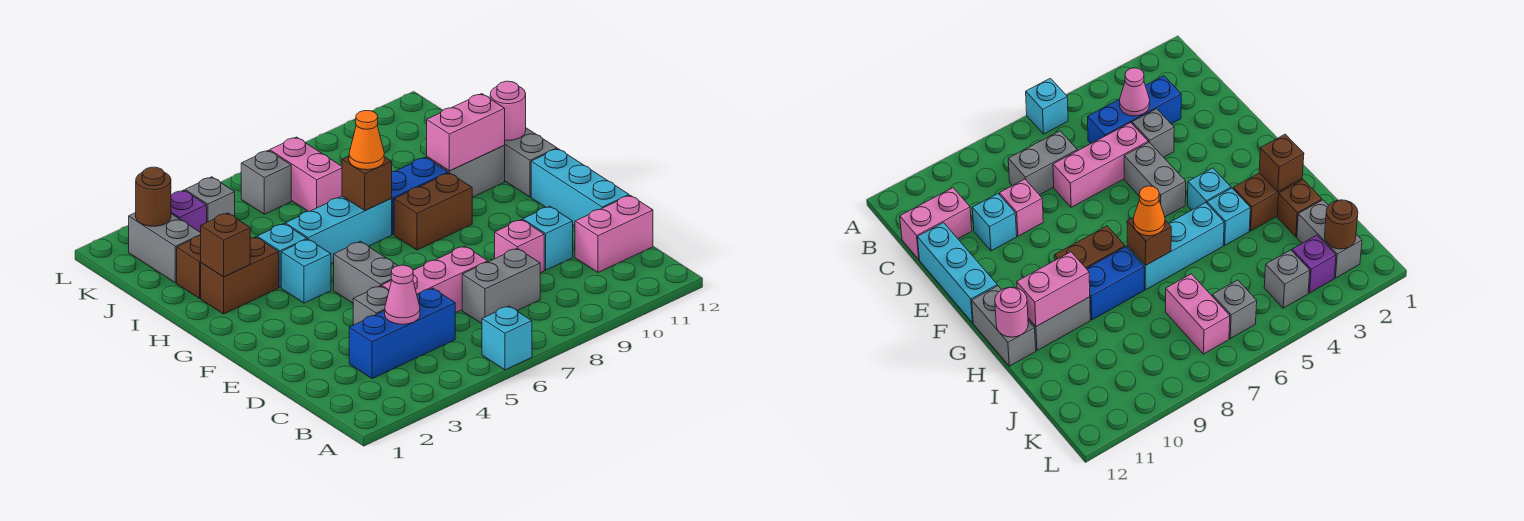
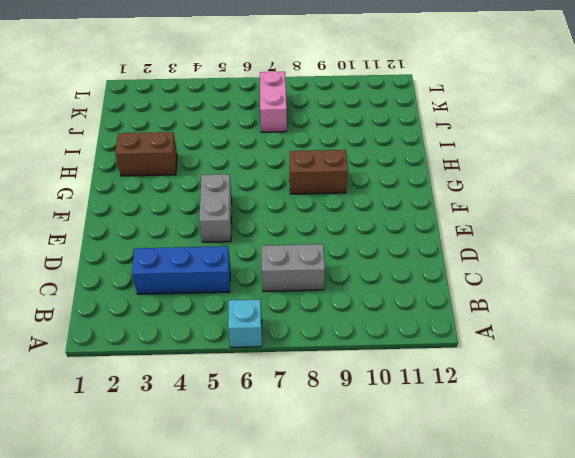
none -> pink 1x2 brick [575,195,653,272]
none -> grey 1x1 brick [353,286,389,325]
none -> pink 1x3 brick [382,246,488,313]
none -> pink 1x1 brick [495,220,544,273]

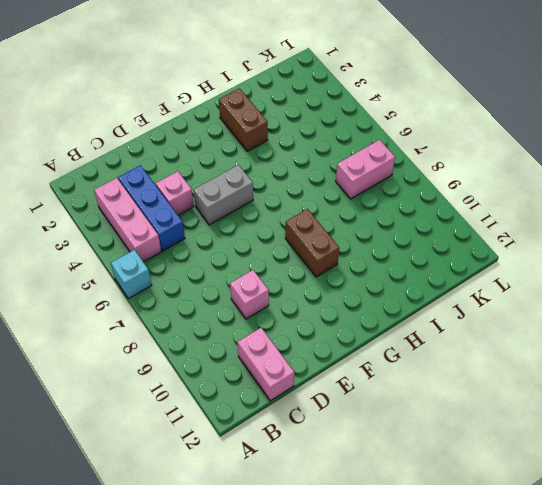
pink 1x3 brick [94,178,161,262] -> pink 1x3 brick moved to [382,246,488,313]
pink 1x1 brick [156,171,194,215] -> grey 1x1 brick [353,286,389,325]
none -> grey 1x2 brick [462,248,540,323]
none -> cyan 1x1 brick [523,206,573,270]
none -> cyan 1x3 brick [531,149,629,226]
none -> cyan 1x1 brick [281,239,331,303]

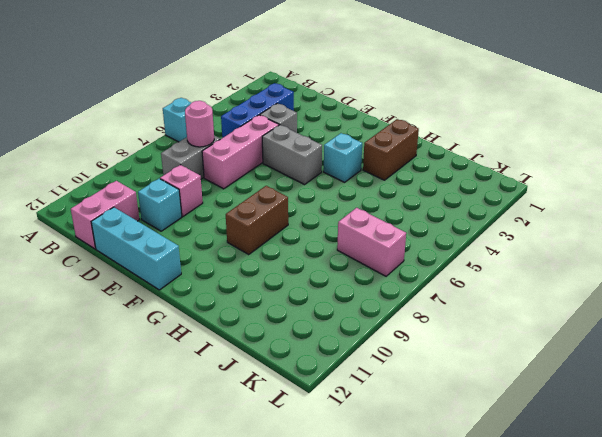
pink 1x1 round brick [185,101,214,147] -> pink 1x1 round brick moved to [490,81,526,140]
none -> grey 1x2 brick [504,128,557,197]
none -> cyan 1x1 brick [257,224,307,287]
none -> cyan 1x3 brick [285,196,392,264]
none -> blue 1x2 brick [391,157,448,234]

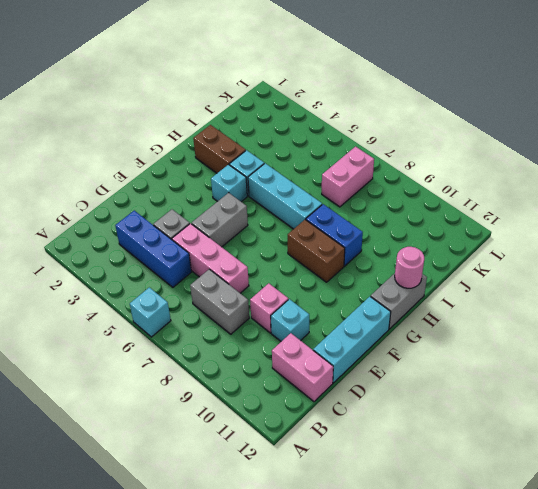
none -> grey 1x2 brick [427,146,505,197]
none -> brown 1x1 brick [177,236,201,298]
none -> grey 1x2 brick [129,213,201,283]
none -> purple 1x1 brick [171,190,207,232]

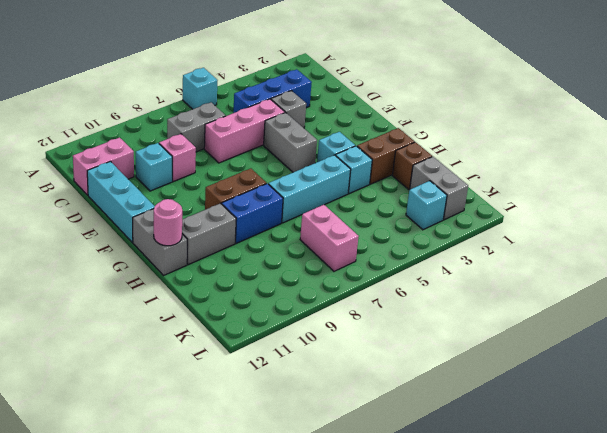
cyan 1x1 brick [406,181,447,230] -> purple 1x1 brick [171,190,207,232]
none -> grey 1x1 brick [185,177,235,222]
none -> grey 1x1 brick [241,150,291,214]
none -> pink 1x1 cone [385,265,420,324]
none -> brown 1x1 brick [201,213,250,277]

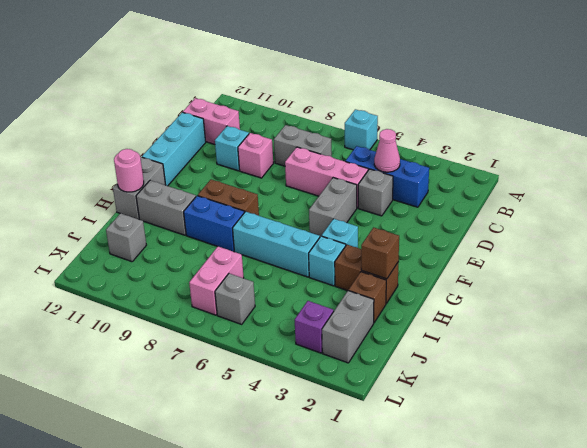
grey 1x1 brick [106,213,146,262] -> grey 1x1 brick moved to [185,177,235,222]
none -> brown 1x1 brick [342,156,392,211]
none -> pink 1x2 brick [427,94,505,171]
none -> brown 1x1 round brick [136,167,171,226]
none -> orange 1x1 cone [349,111,384,170]

